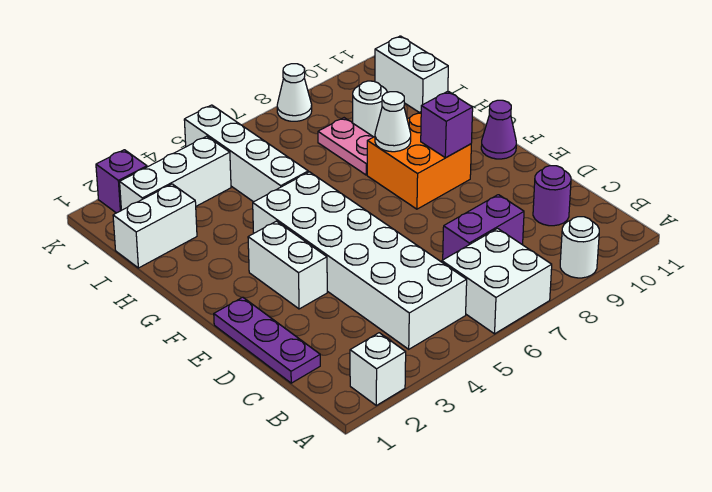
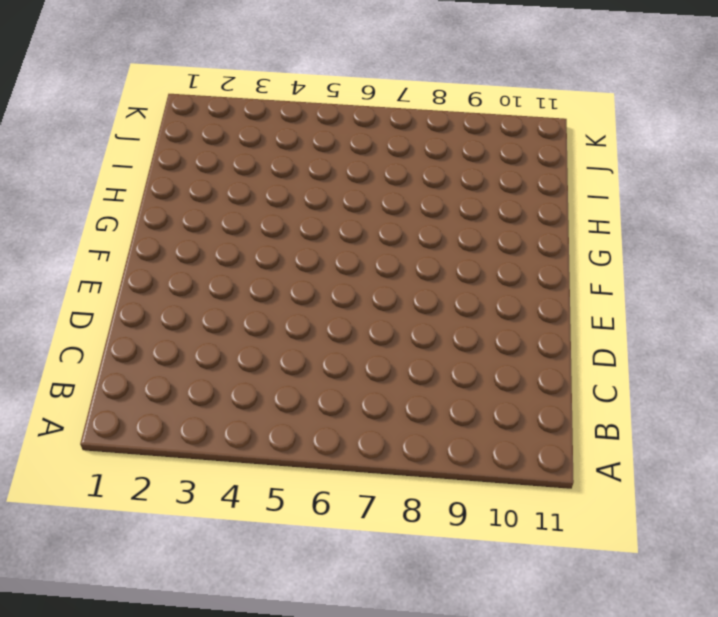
none -> white 1x1 brick [350,333,406,405]
none -> white 2x2 brick [442,229,552,334]
none -> white 1x1 round brick [560,217,599,278]

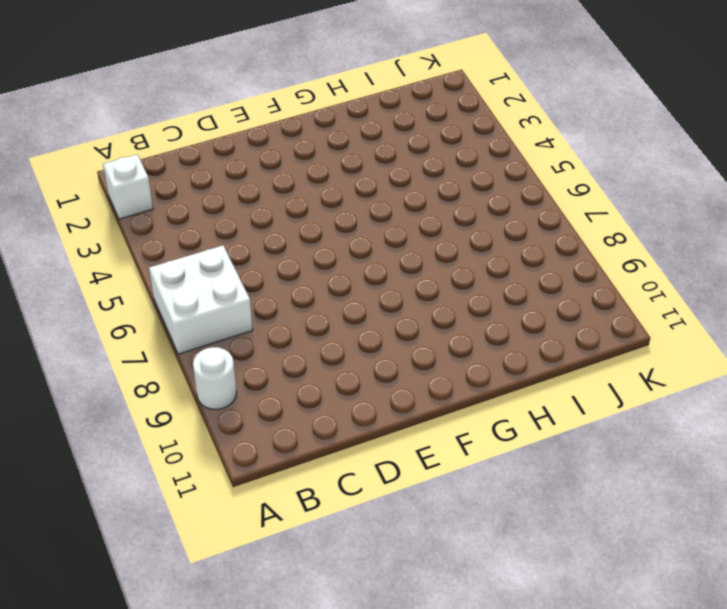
none -> white 2x6 brick [253,172,467,349]
none -> purple 1x3 plate [214,297,320,383]
none -> purple 1x2 brick [443,195,524,260]

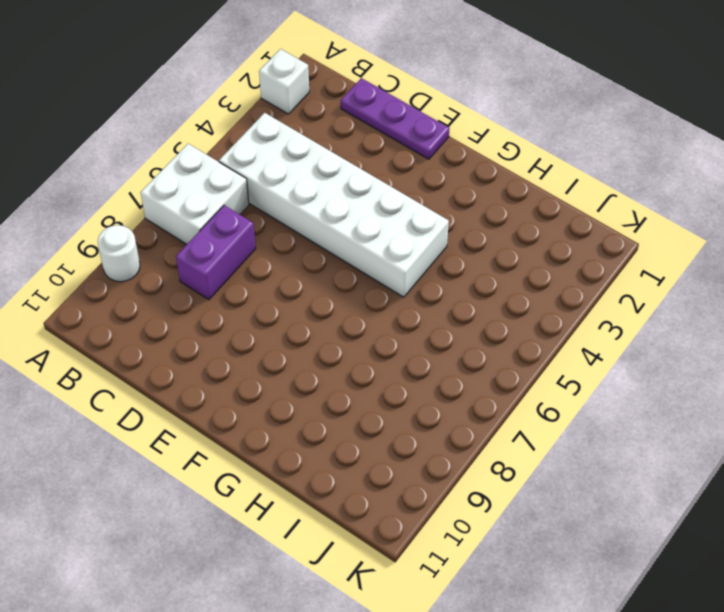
none -> purple 1x1 round brick [533,166,571,226]
none -> white 1x2 brick [248,221,327,309]
none -> orange 2x2 brick [367,112,471,209]

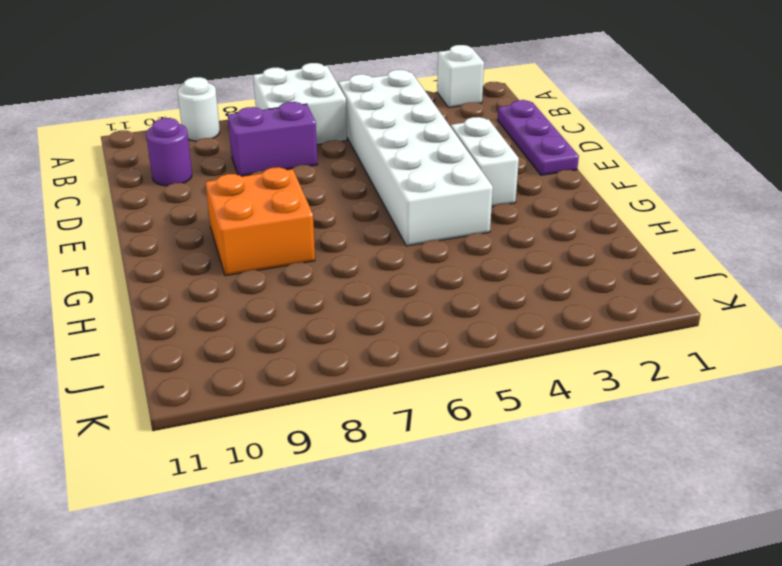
none -> purple 1x1 cone [481,100,516,159]
none -> white 1x4 brick [184,105,308,202]
none -> pink 1x2 plate [318,118,373,175]

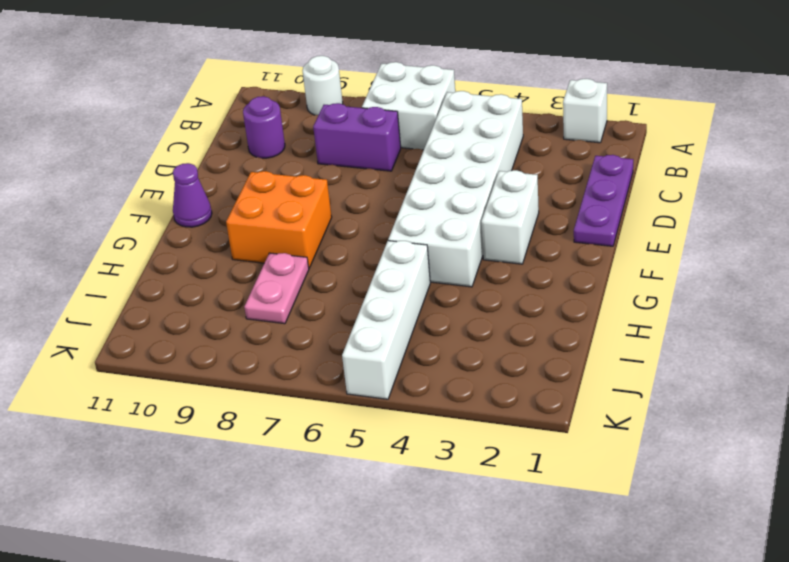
none -> white 1x2 brick [113,184,197,268]
none -> white 1x1 round brick [353,81,387,137]
none -> white 1x2 brick [375,36,448,112]

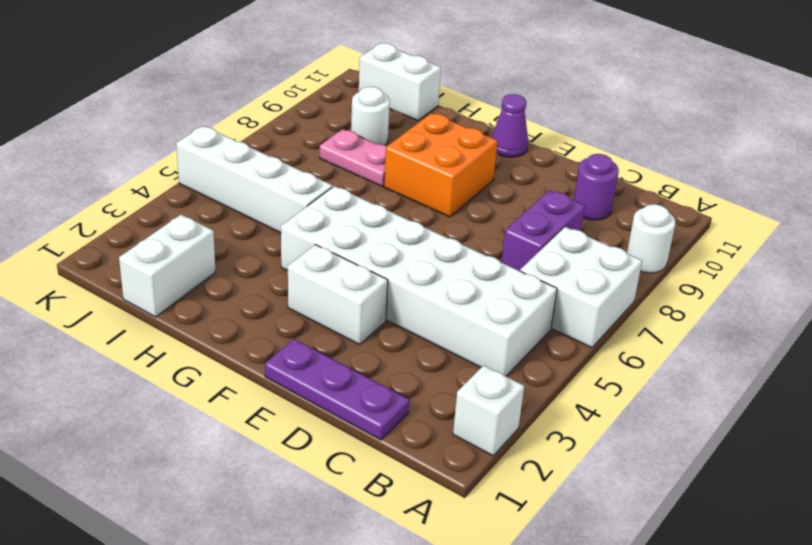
none -> white 1x3 brick [120,136,231,210]
none -> purple 1x1 brick [96,150,147,213]
none -> white 1x1 cone [277,64,312,121]

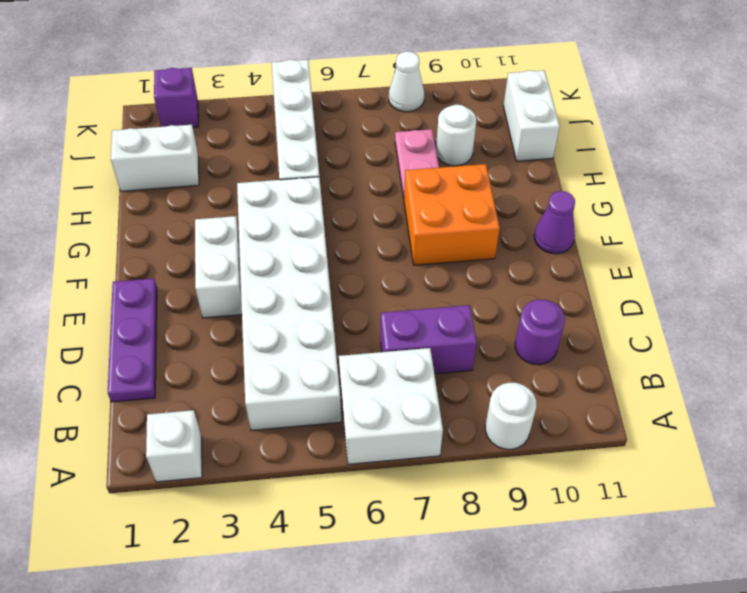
none -> white 1x3 brick [120,136,231,210]
none -> purple 1x1 brick [421,91,473,158]
none -> white 1x1 cone [375,92,411,152]

